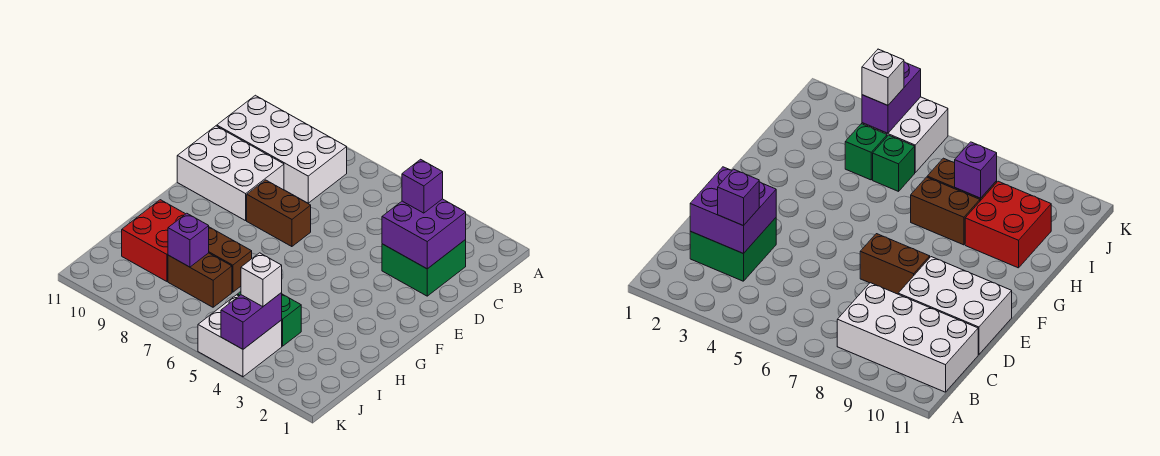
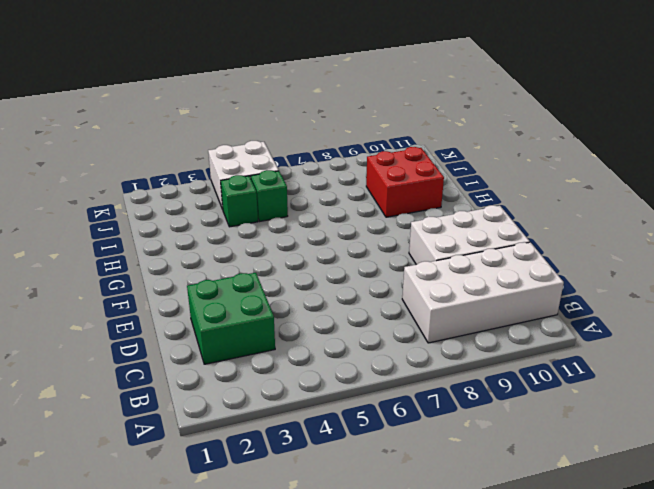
none -> brown 1x2 brick [247,180,311,247]
none -> brown 1x2 brick [209,227,252,292]
none -> brown 1x2 brick [168,253,232,307]

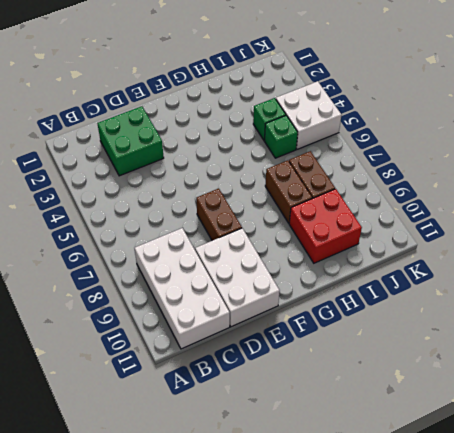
none -> purple 2x2 brick [382,199,466,269]
none -> purple 1x1 brick [168,213,209,267]
none -> purple 1x2 brick [221,293,282,349]

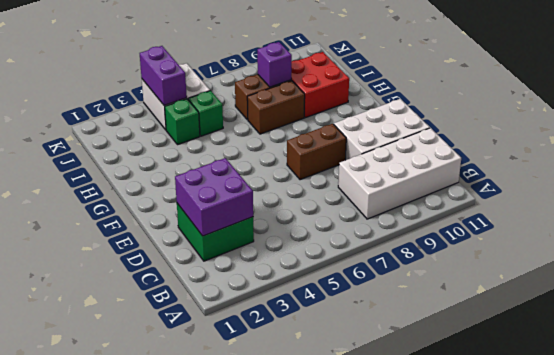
none -> purple 1x1 brick [402,159,443,213]
none -> white 1x1 brick [241,253,282,307]

